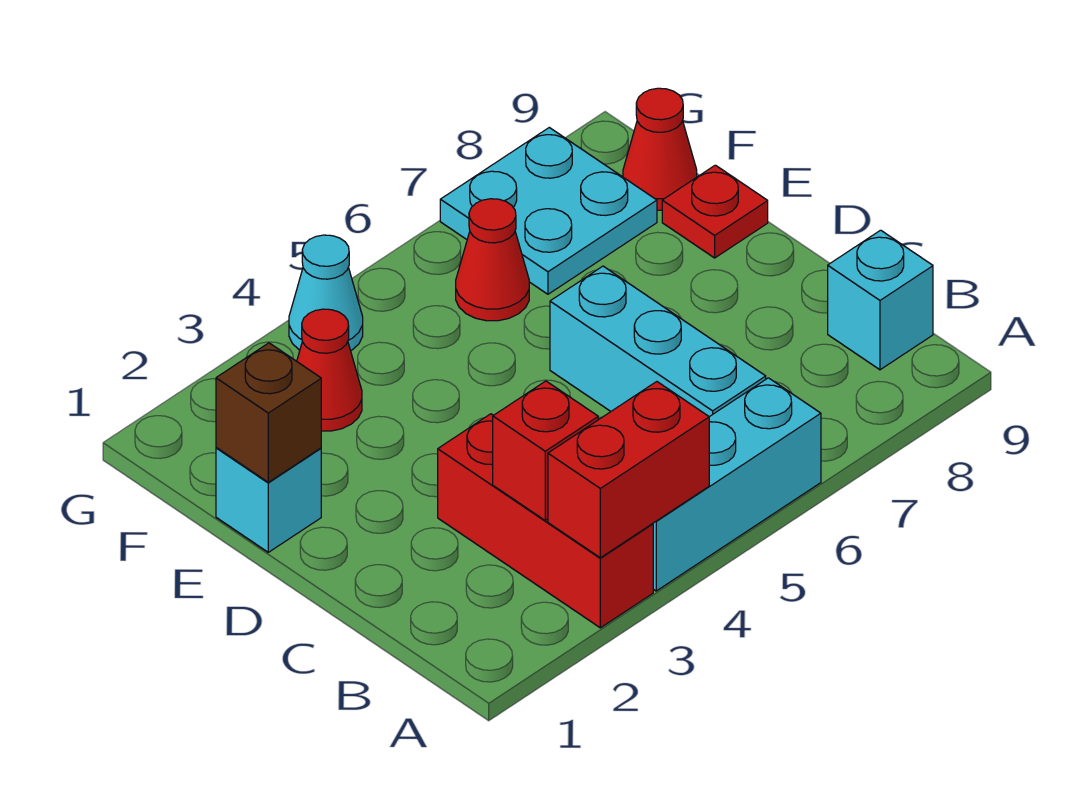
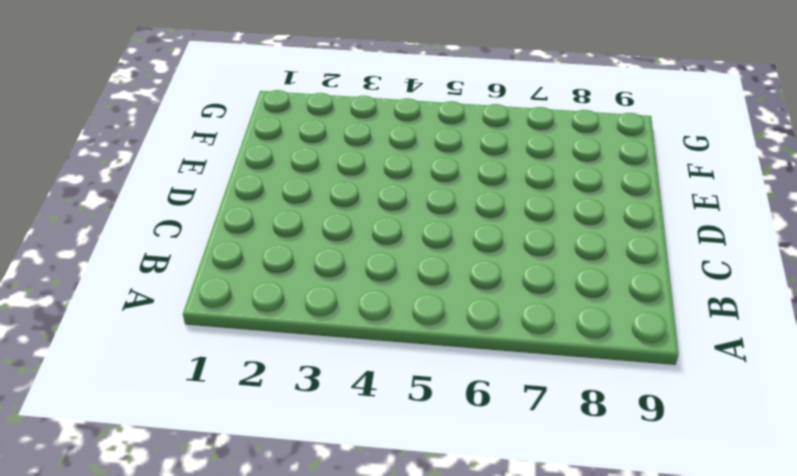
none -> red 1x3 brick [438,414,653,628]
none -> cyan 1x3 brick [653,378,821,591]
none -> cyan 1x3 brick [550,266,766,417]

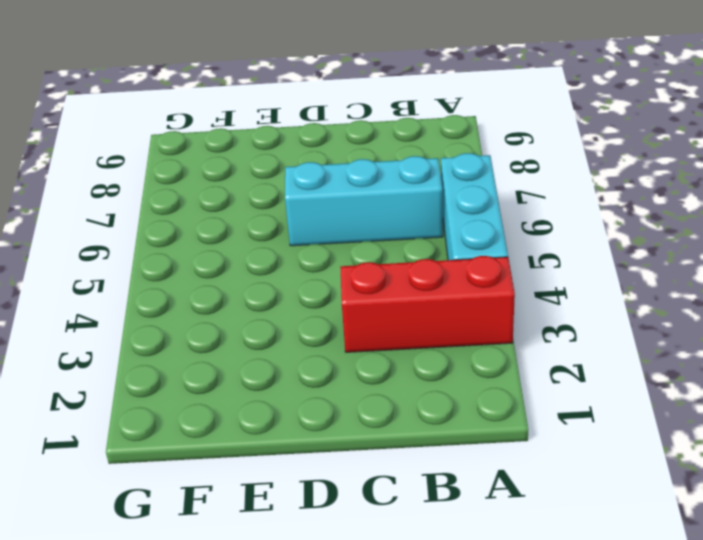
none -> cyan 1x1 brick [828,230,933,370]
none -> cyan 1x1 brick [216,448,321,552]
none -> red 1x1 plate [662,165,768,258]

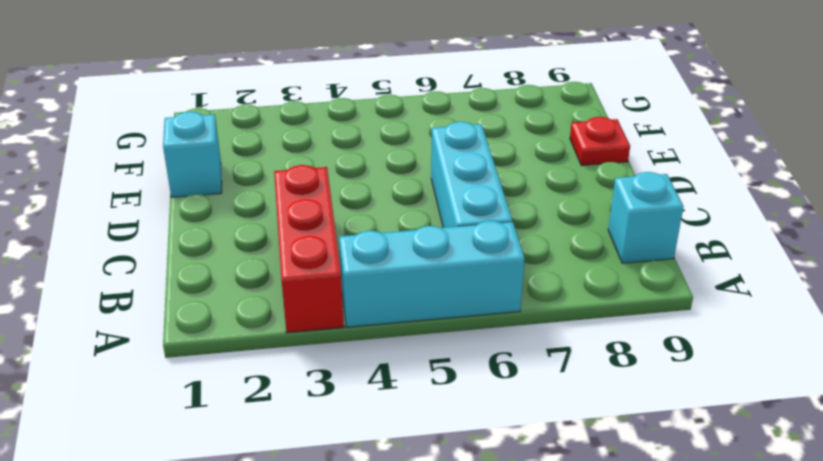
none -> red 1x1 cone [297,309,362,431]
none -> red 1x1 cone [456,199,529,321]
none -> cyan 2x2 plate [440,127,657,294]

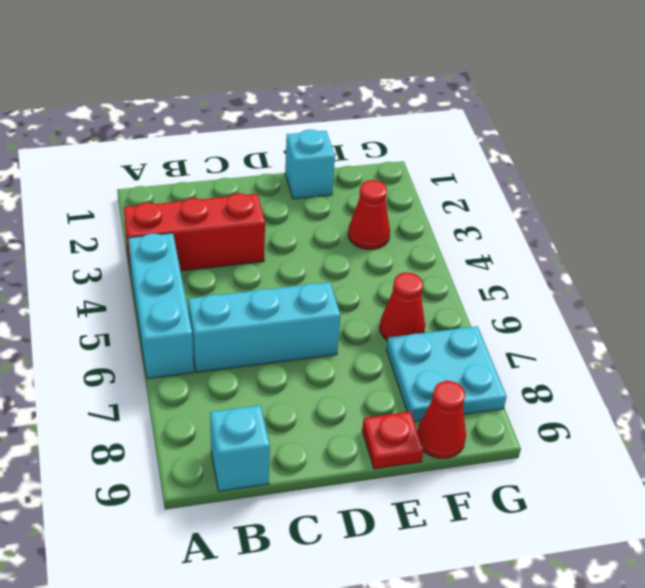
none -> cyan 1x1 cone [289,235,363,351]
none -> red 1x2 brick [548,382,709,558]
none -> red 1x1 brick [493,381,598,520]

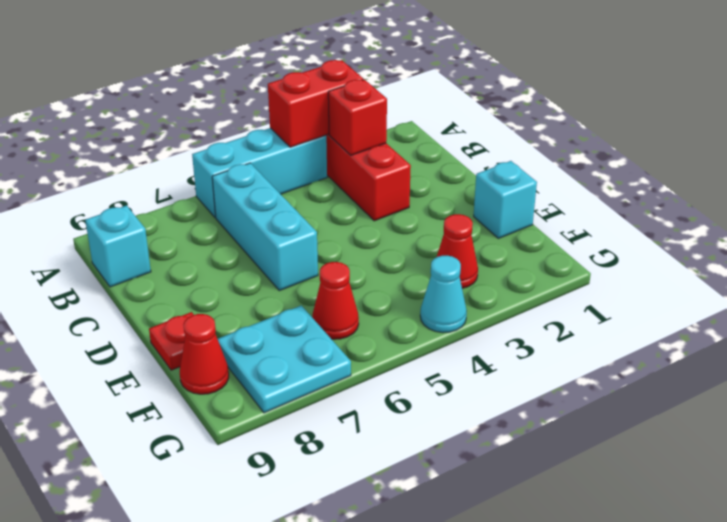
none -> brown 1x1 brick [216,343,321,482]

